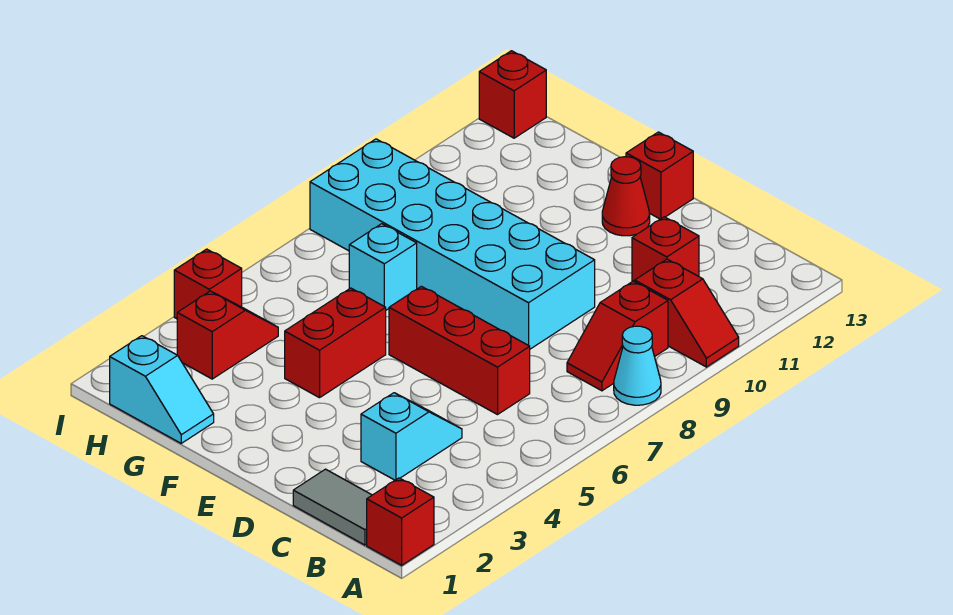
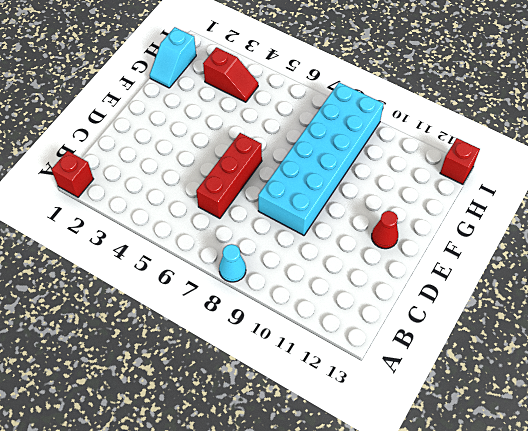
none -> red 1x2 slope [635,259,739,367]
none -> grey 1x2 tile [293,469,372,545]
none -> red 1x2 slope [567,281,668,391]

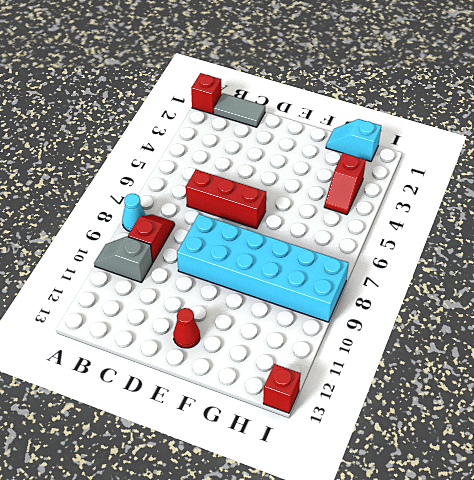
grey 1x2 slope [94,237,153,283] -> red 1x2 slope [635,259,739,367]
none -> cyan 1x2 slope [361,393,462,480]
none -> red 1x1 brick [632,217,699,282]
none -> red 1x1 brick [626,132,693,219]

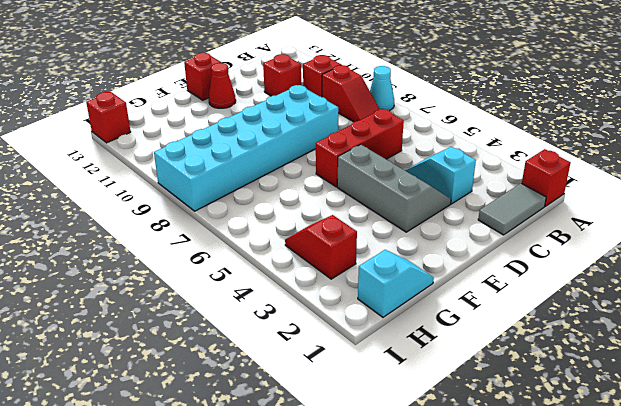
grey 2x3 slope [337,144,451,232] -> none
none -> red 1x2 brick [285,288,386,398]
none -> cyan 1x1 brick [349,224,417,310]
none -> red 1x1 brick [174,249,242,319]

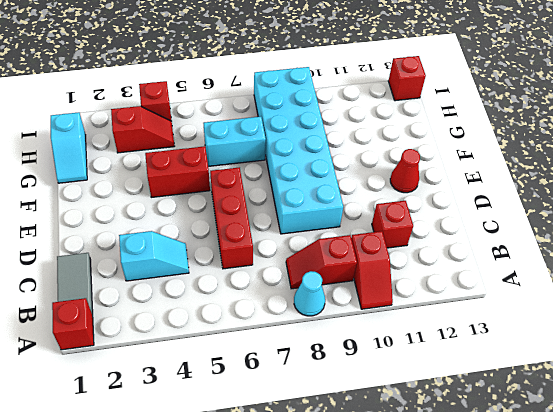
cyan 1x2 brick [204,117,266,166] -> cyan 1x1 brick [349,224,417,310]
none -> red 1x1 brick [626,132,693,219]

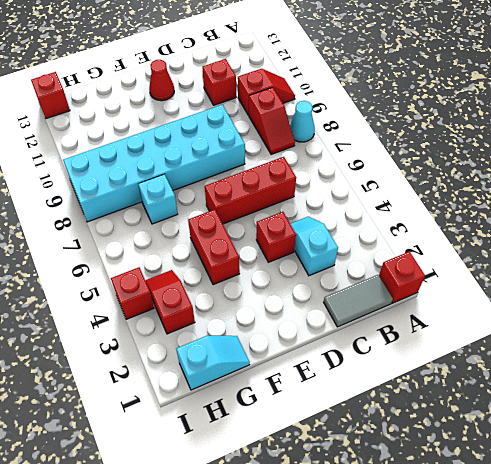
red 1x1 brick [256,212,296,262] -> red 1x1 brick moved to [626,132,693,219]

